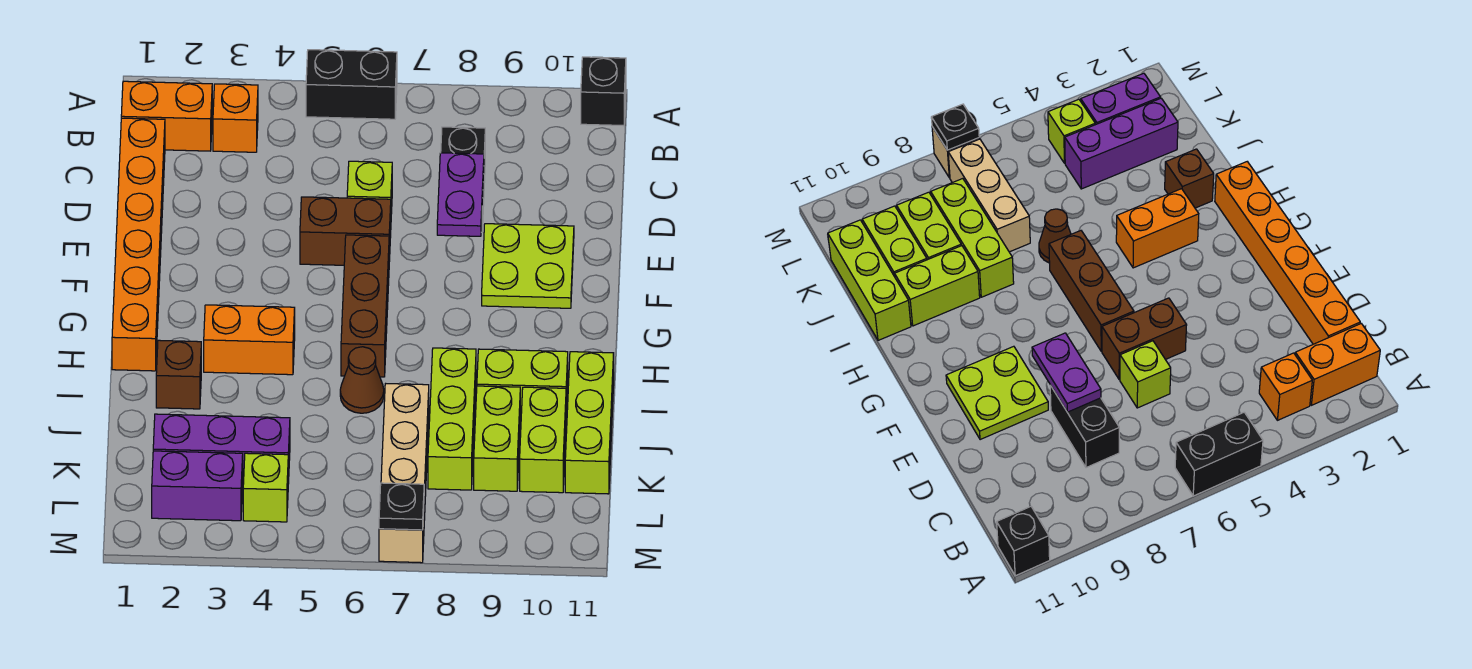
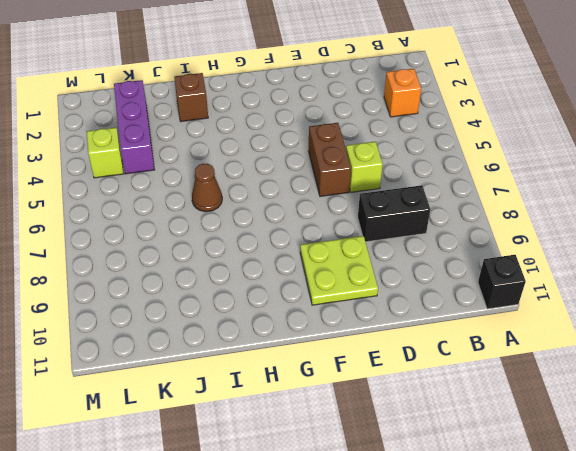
none -> black 1x2 brick [306,50,397,119]
none -> orange 1x2 brick [121,81,212,151]
none -> orange 1x6 brick [112,118,165,371]

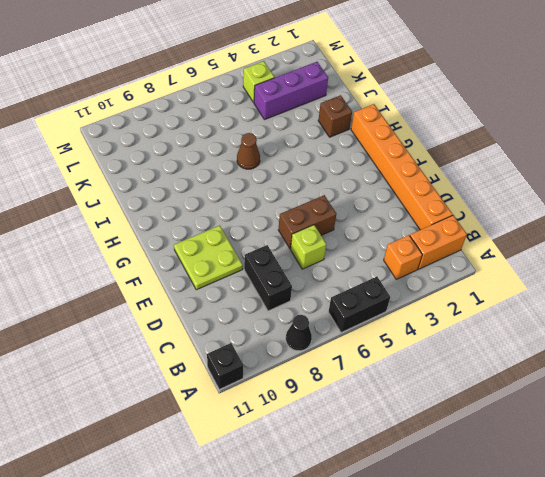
black 1x1 cone [286,315,312,351] -> none
none -> brown 1x3 brick [341,235,389,377]
none -> orange 1x2 brick [204,305,295,375]
none -> lime 1x3 brick [428,348,476,490]

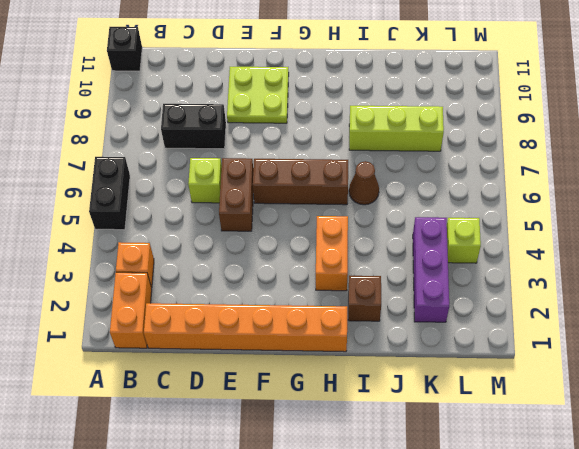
none -> lime 1x2 brick [477,349,568,418]
none -> lime 1x3 brick [565,352,614,494]
none -> tan 1x3 brick [381,384,429,520]

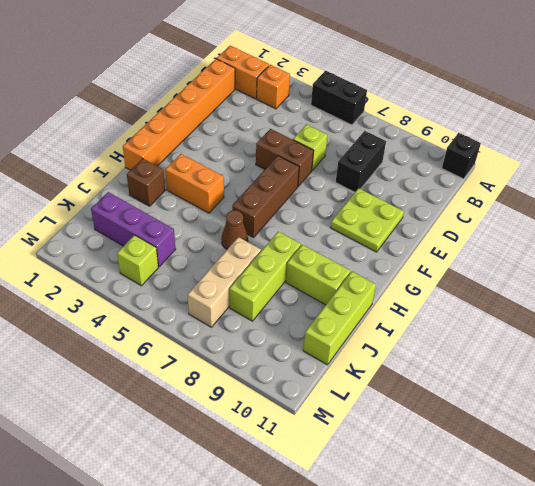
none -> lime 1x2 brick [474,386,520,491]
none -> lime 1x2 brick [520,387,566,493]
none -> purple 1x2 brick [152,451,243,521]

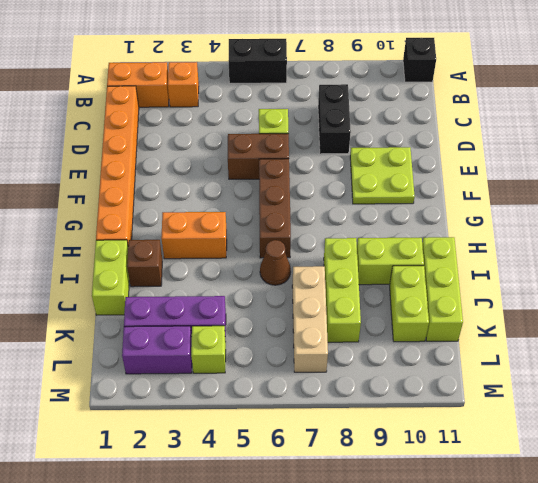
lime 1x2 brick [92,240,129,315] -> lime 1x2 brick moved to [474,386,520,491]
none -> tan 1x1 brick [379,511,424,563]
none -> purple 1x2 plate [437,153,484,236]
none -> black 1x1 plate [379,483,424,530]

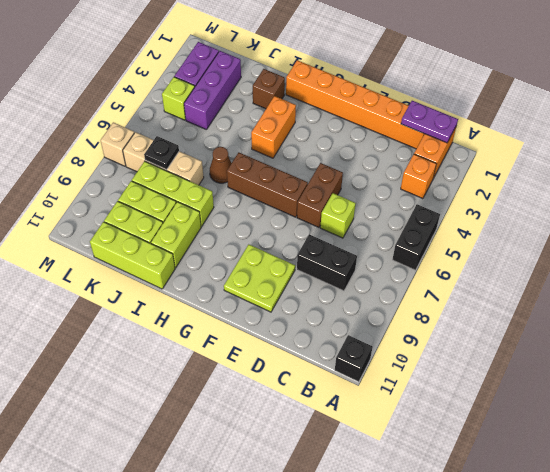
purple 1x2 plate [401,101,458,143] -> purple 1x2 plate moved to [437,153,484,236]
black 1x1 plate [144,136,179,170] -> black 1x1 plate moved to [379,483,424,530]

